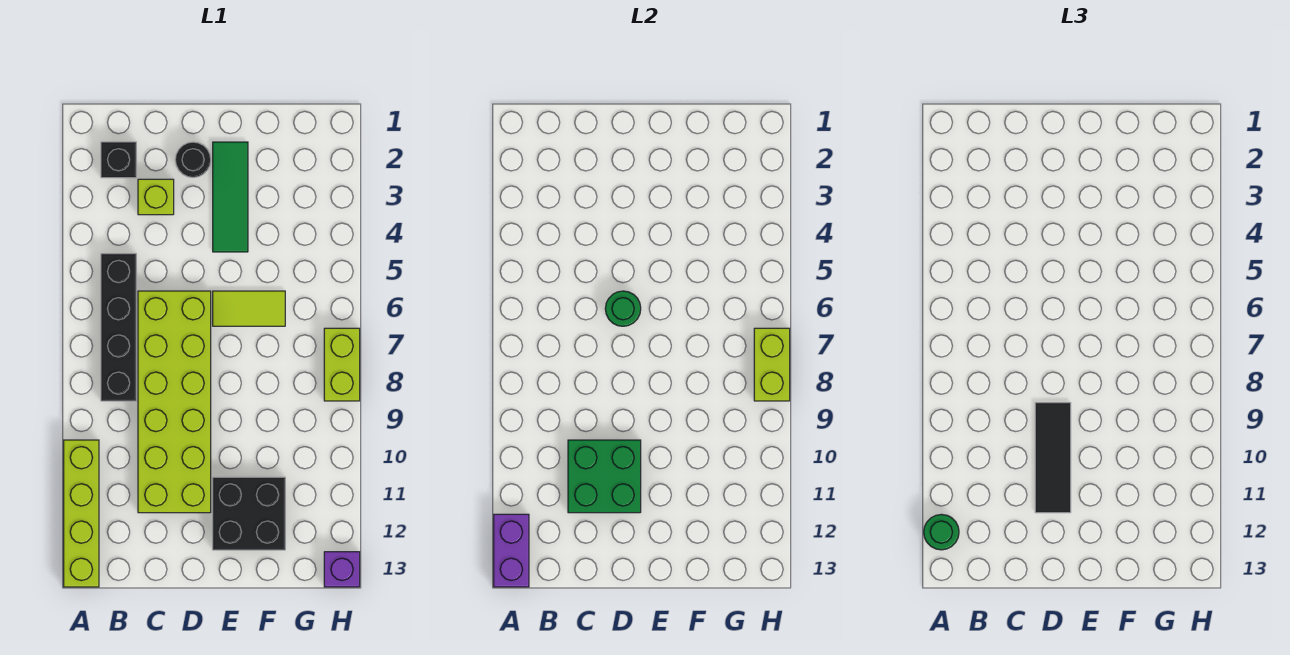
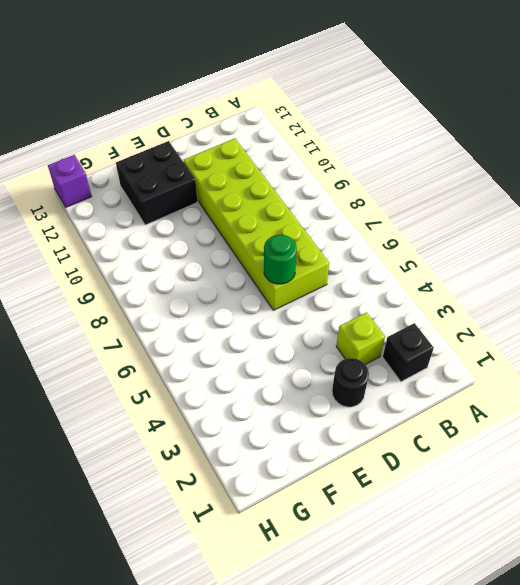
none -> lime 1x4 brick [64,440,99,587]
none -> black 1x4 brick [101,254,136,401]
none -> green 1x3 tile [213,142,248,252]

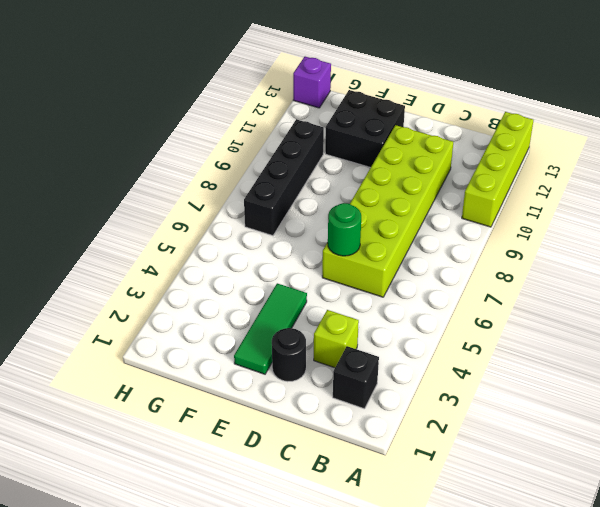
black 1x4 brick [244,119,324,236] -> black 1x4 brick moved to [101,254,136,401]
none -> lime 1x2 tile [213,291,285,326]
none -> lime 1x2 brick [324,328,360,401]
none -> purple 1x2 brick [494,514,529,587]

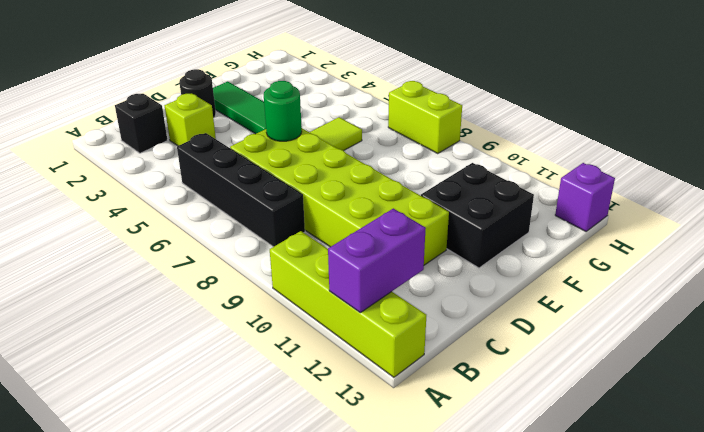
purple 1x2 brick [328,208,426,313] -> purple 1x2 brick turned to [494,514,529,587]
none -> green 2x2 brick [568,440,641,513]
none -> lime 1x2 brick [754,328,790,401]
none -> green 1x1 round brick [924,514,959,550]

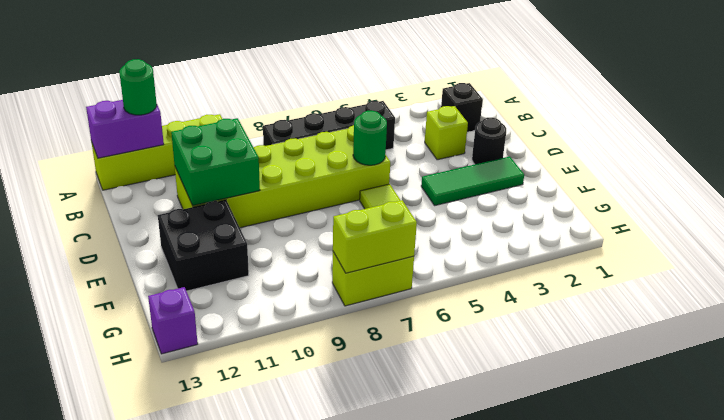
none -> black 1x3 tile [1035,403,1071,513]

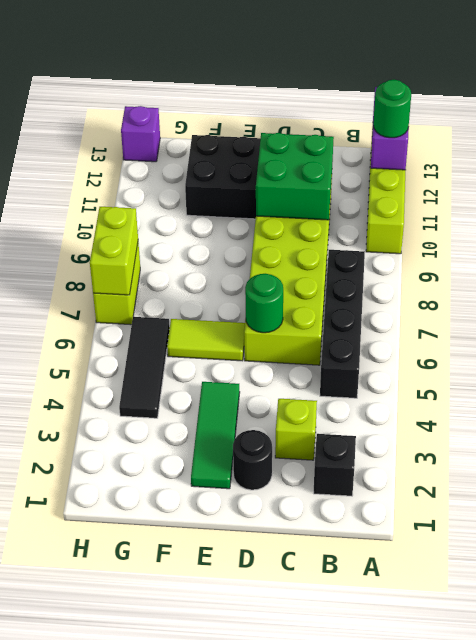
black 1x3 tile [119,317,170,418] -> black 1x3 tile moved to [1035,403,1071,513]

